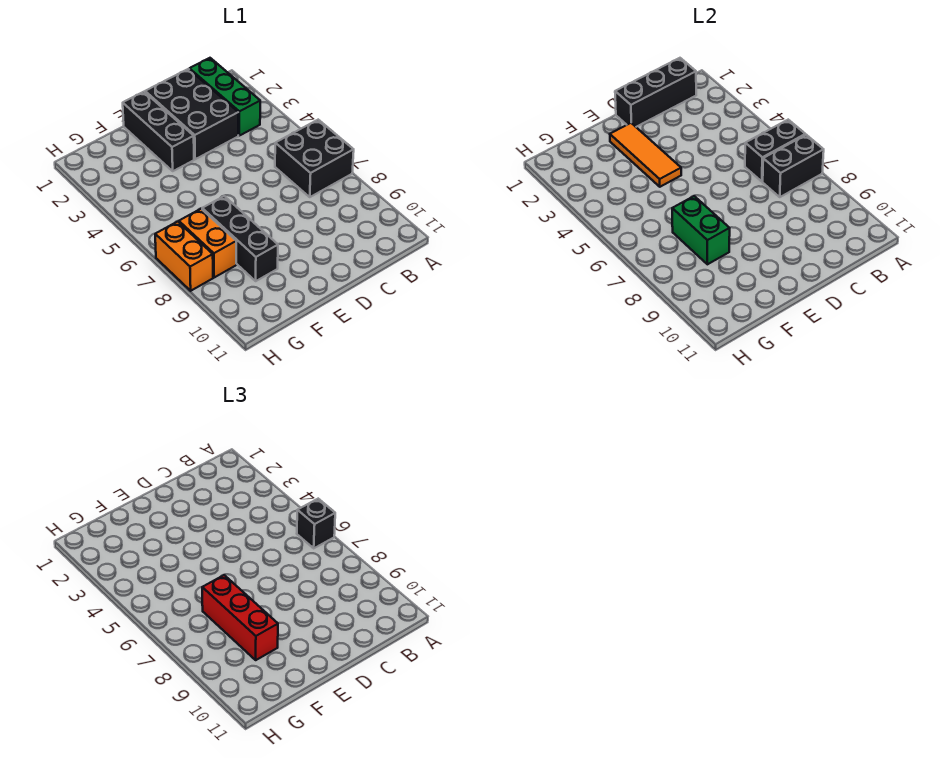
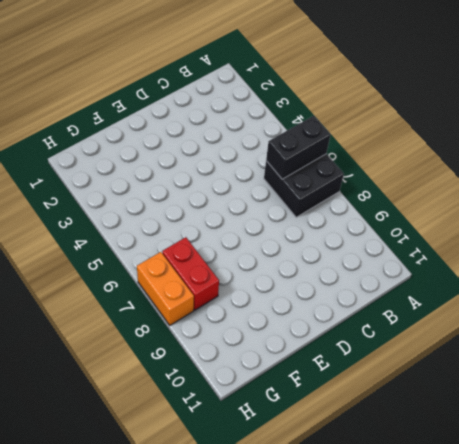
red 1x2 brick [162,237,219,310] -> orange 1x2 brick [179,209,236,278]
none -> green 1x3 brick [189,58,260,136]
none -> black 2x3 brick [145,69,238,159]
none -> black 1x3 brick [123,92,194,171]

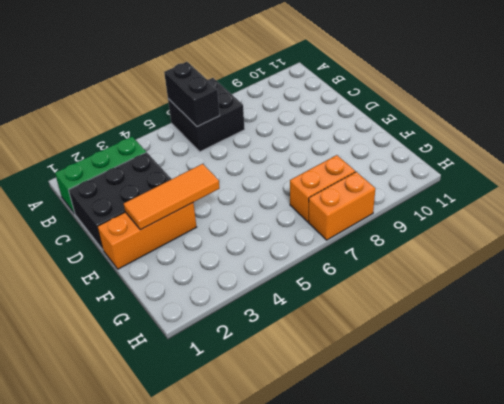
orange 1x3 brick [97,203,196,269] -> black 1x3 brick [123,92,194,171]
none -> black 1x3 brick [202,196,278,281]
none -> black 1x2 brick [763,135,824,197]
none -> black 1x3 brick [615,58,696,127]

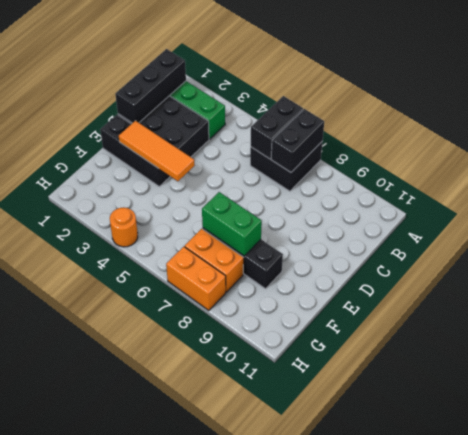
orange 1x1 round brick [110,207,138,247] -> none
none -> black 1x1 brick [297,499,335,548]
none -> red 1x3 brick [202,575,278,660]

